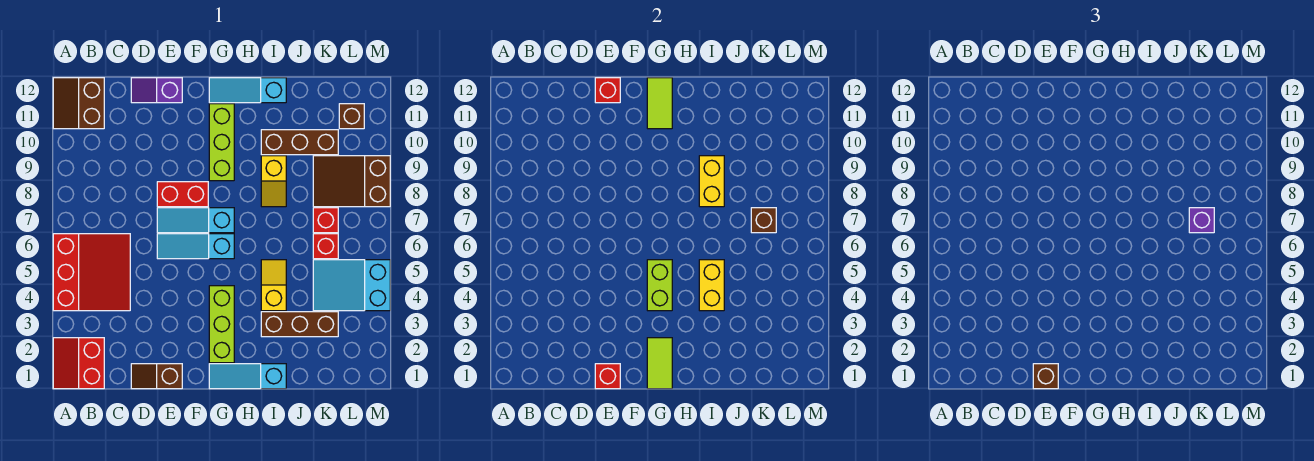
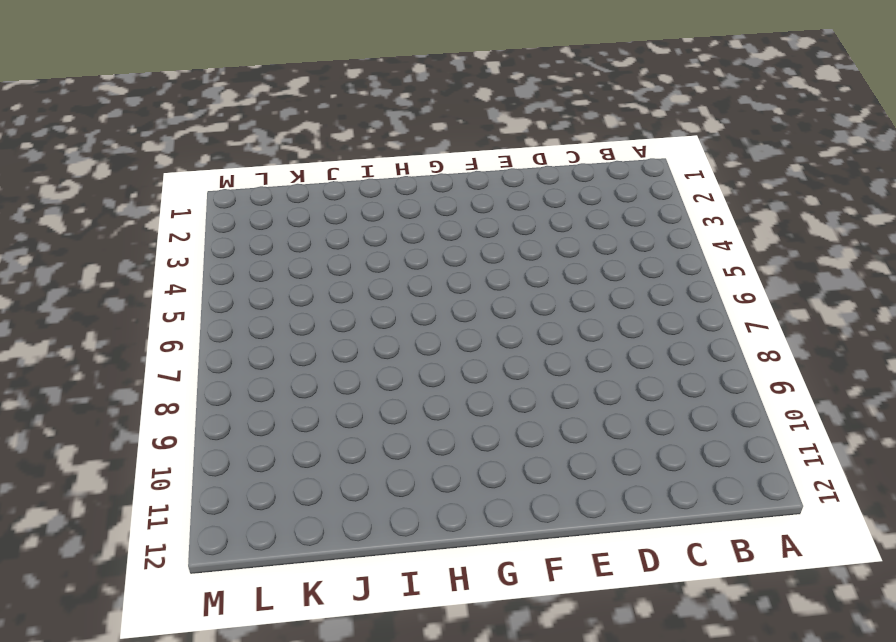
none -> red 2x2 slope [53,338,104,389]
none -> red 3x3 slope [53,234,130,311]
none -> brown 2x2 slope [53,78,104,129]
none -> brown 1x2 slope [131,364,182,389]

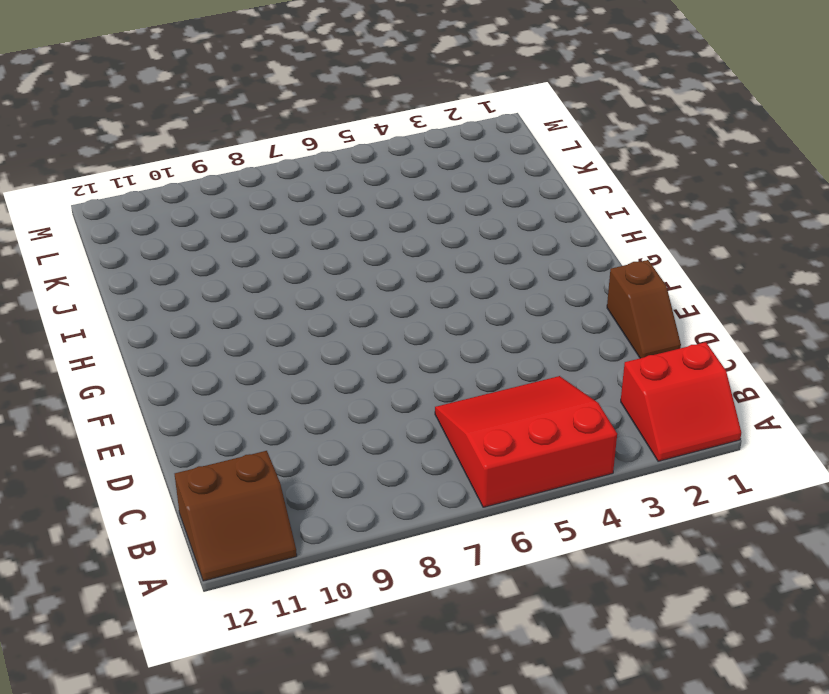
none -> purple 1x2 slope [131,78,182,103]
none -> cyan 1x3 slope [157,234,234,259]
none -> cyan 1x3 slope [157,208,234,233]
none -> red 1x2 brick [157,182,208,207]

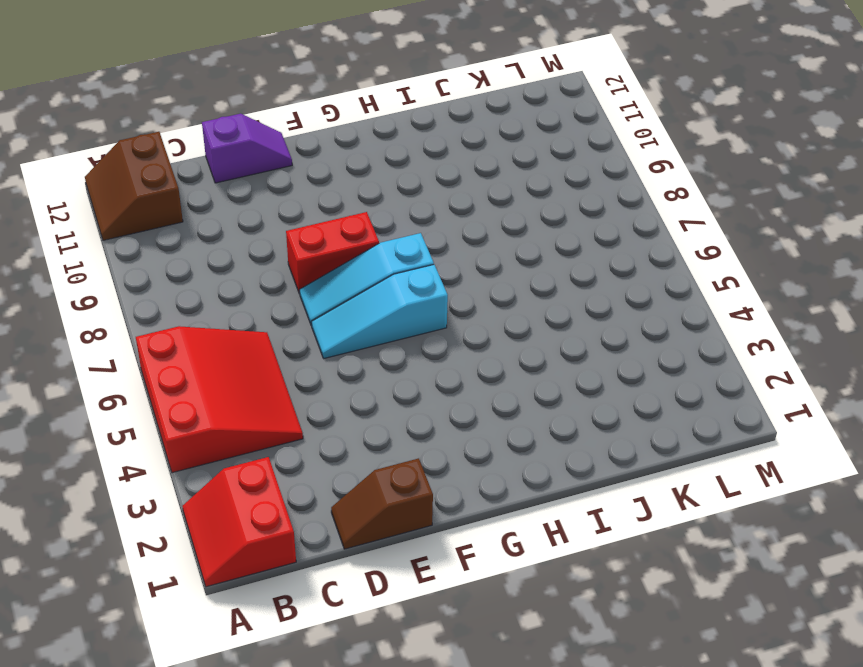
purple 1x2 slope [202,114,292,183] -> purple 1x2 slope turned to [131,78,182,103]
none -> cyan 1x3 slope [209,364,286,389]
none -> lime 1x3 brick [209,286,234,363]
none -> lime 1x3 brick [209,104,234,181]
none -> cyan 1x3 slope [209,78,286,103]

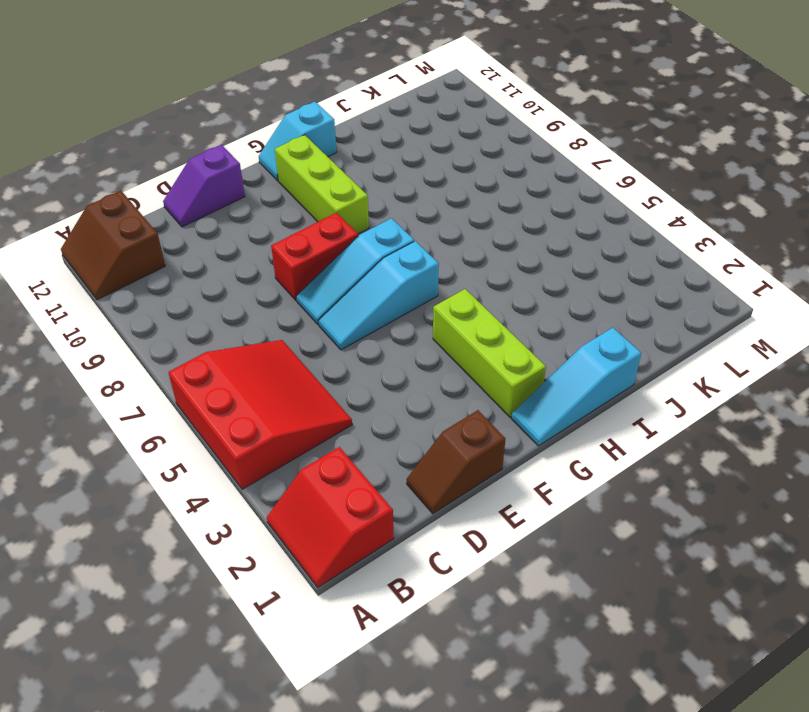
cyan 1x2 slope [259,102,336,181] -> cyan 1x3 slope [209,78,286,103]
none -> brown 1x3 brick [261,312,338,337]
none -> yellow 1x2 slope [261,260,286,311]
none -> yellow 1x2 slope [261,156,286,207]
none -> brown 1x3 brick [261,130,338,155]

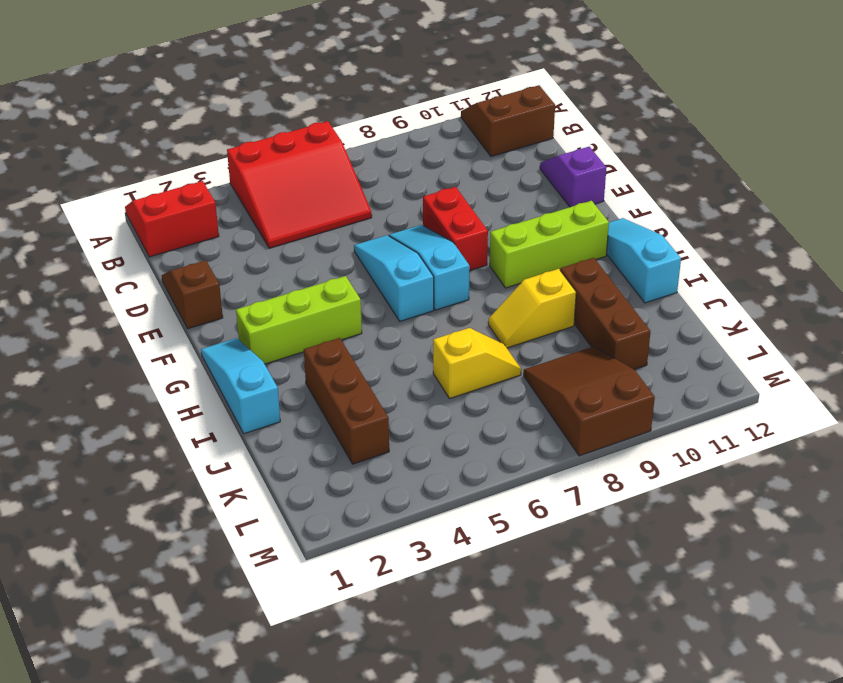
yellow 1x2 slope [433,328,521,399] -> yellow 1x2 slope moved to [261,260,286,311]
none -> cyan 2x3 slope [313,260,390,311]
none -> red 1x1 brick [313,234,338,259]
none -> red 1x1 brick [313,208,338,233]
none -> brown 1x1 brick [339,104,364,129]

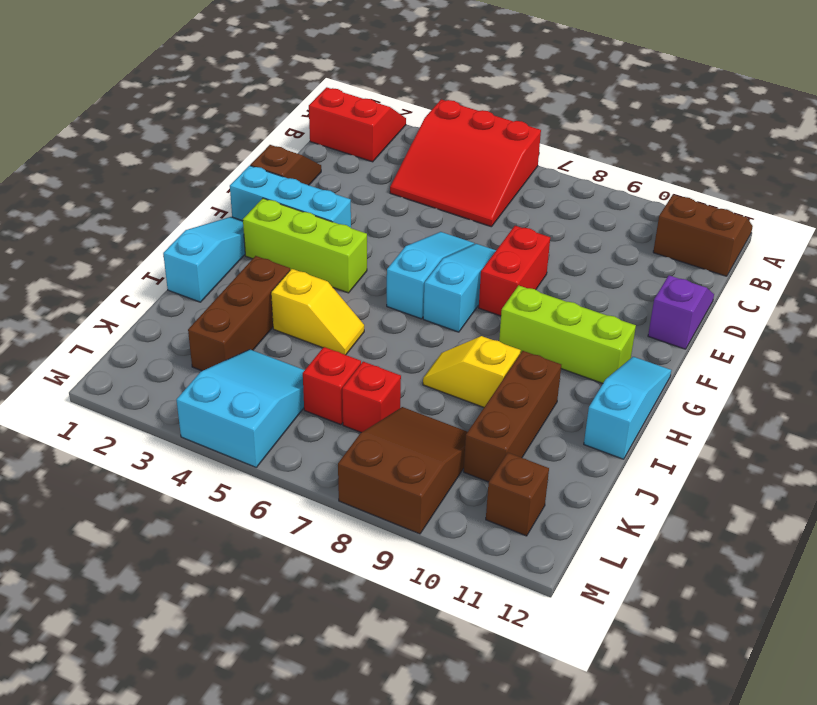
cyan 1x3 brick [230,166,351,228] -> none
none -> red 1x1 brick [595,364,620,389]
none -> red 1x1 brick [595,78,620,103]
none -> lime 1x2 tile [647,338,672,389]
none -> lime 1x2 brick [647,260,672,311]

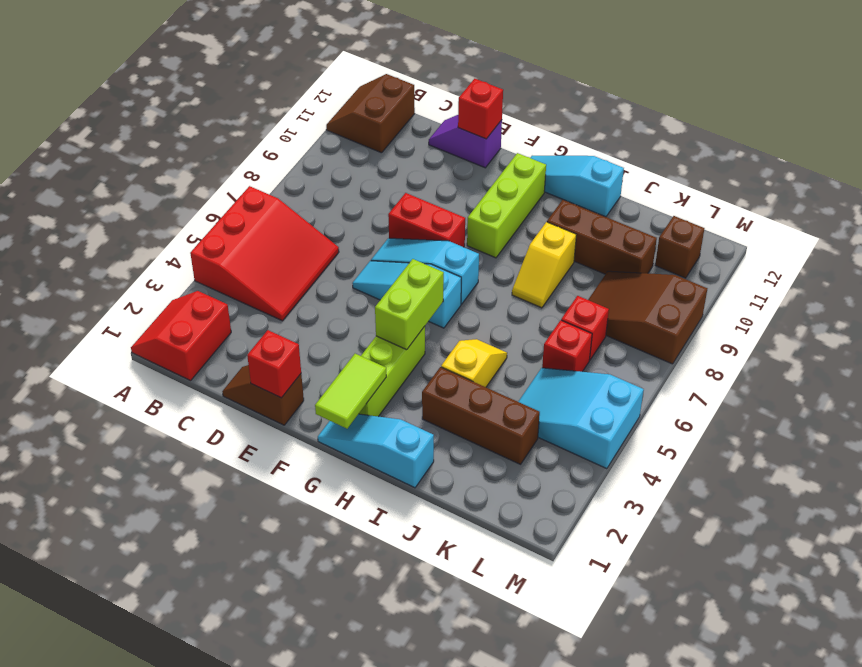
none -> lime 1x2 tile [647,78,672,129]
none -> yellow 1x2 brick [699,260,724,311]
none -> yellow 1x2 brick [699,156,724,207]
none -> brown 1x1 brick [751,208,776,233]

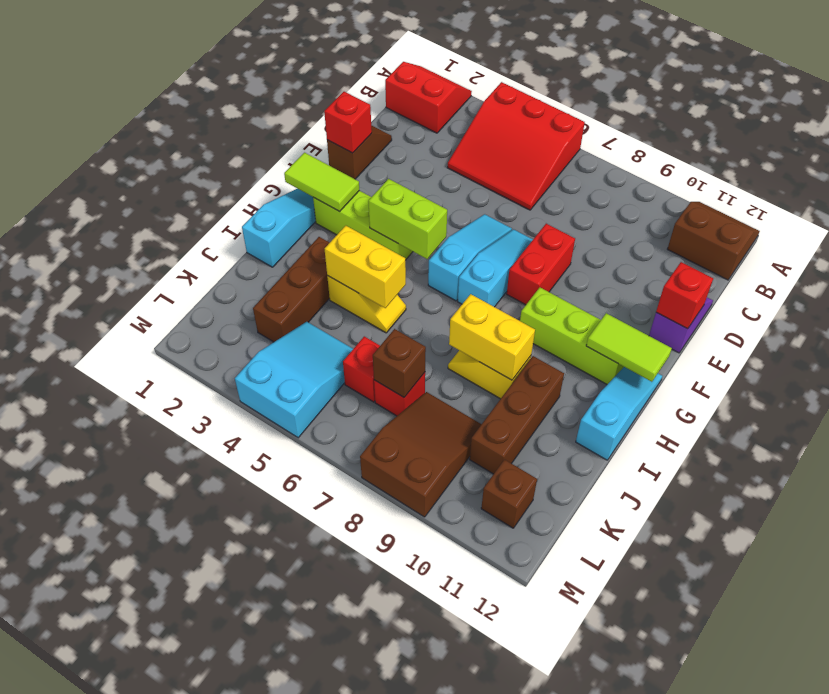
none -> brown 1x1 brick [1033,364,1058,389]
none -> purple 1x1 brick [1189,208,1214,233]

